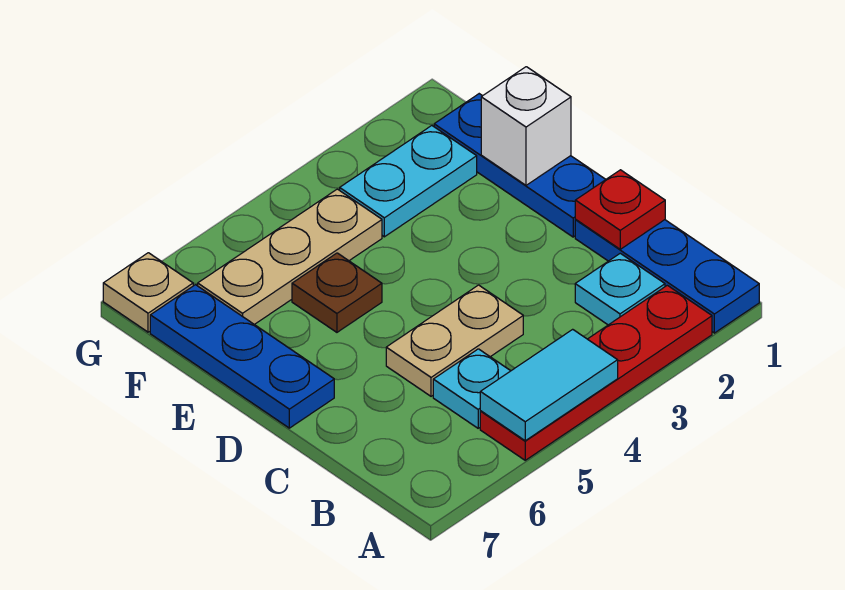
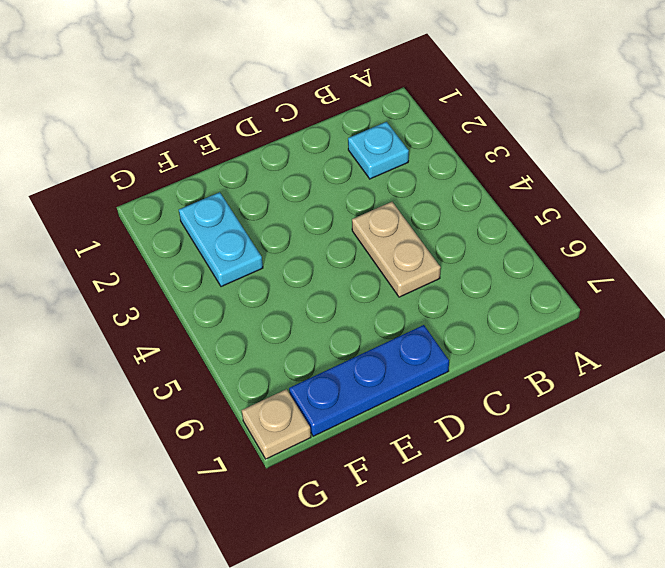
none -> blue 1x3 plate [575,220,759,333]
none -> red 1x4 plate [480,285,712,460]
none -> cyan 1x1 plate [433,349,510,428]

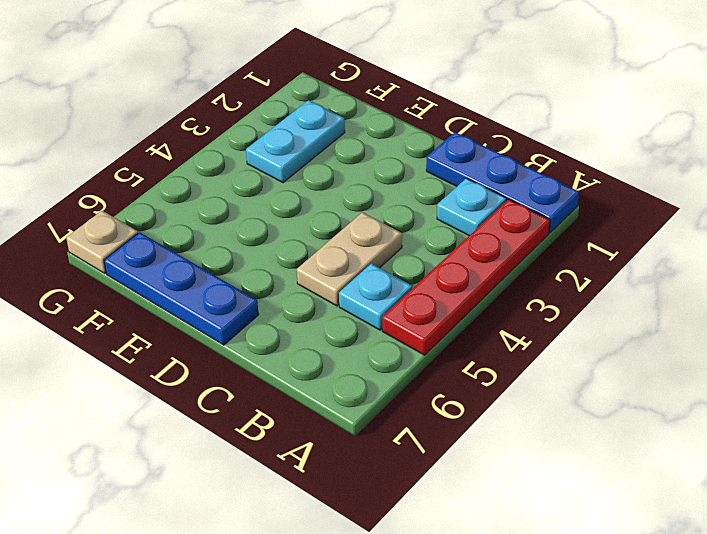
none -> blue 1x3 plate [434,94,606,237]
none -> brown 1x1 plate [292,253,382,332]
none -> tan 1x3 plate [198,189,382,324]

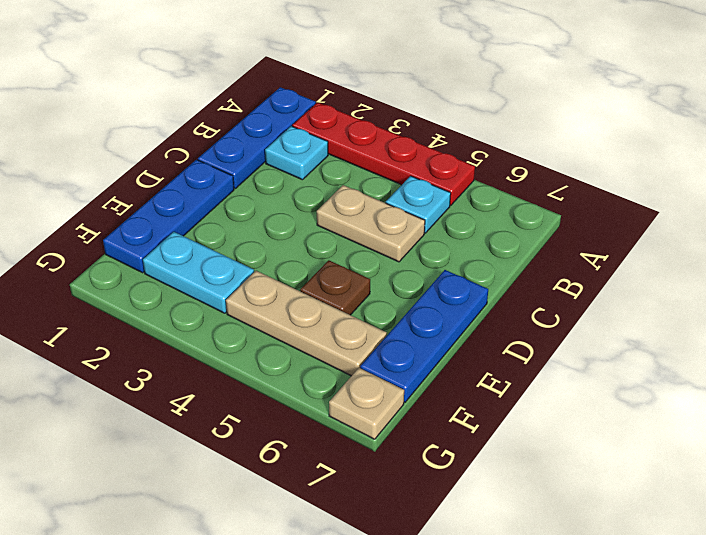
none -> cyan 1x2 tile [480,329,618,441]
none -> red 1x1 plate [575,170,665,249]
none -> white 1x1 brick [481,67,571,185]

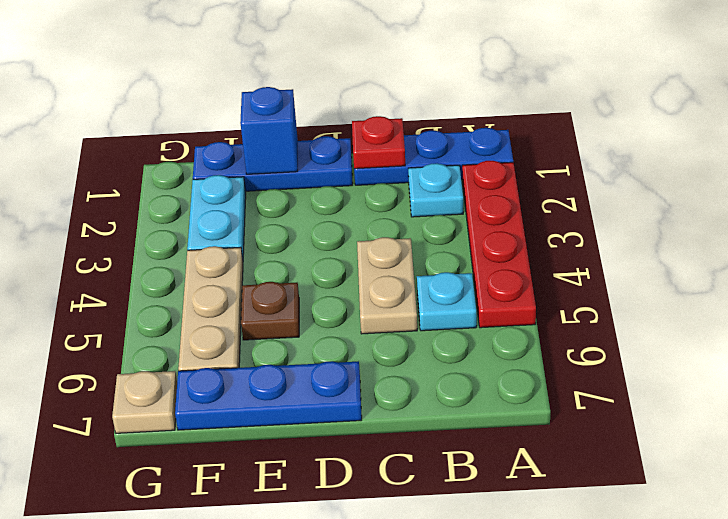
blue 1x1 brick [240,87,298,174] -> white 1x1 brick [481,67,571,185]
none -> cyan 1x2 tile [480,329,618,441]

